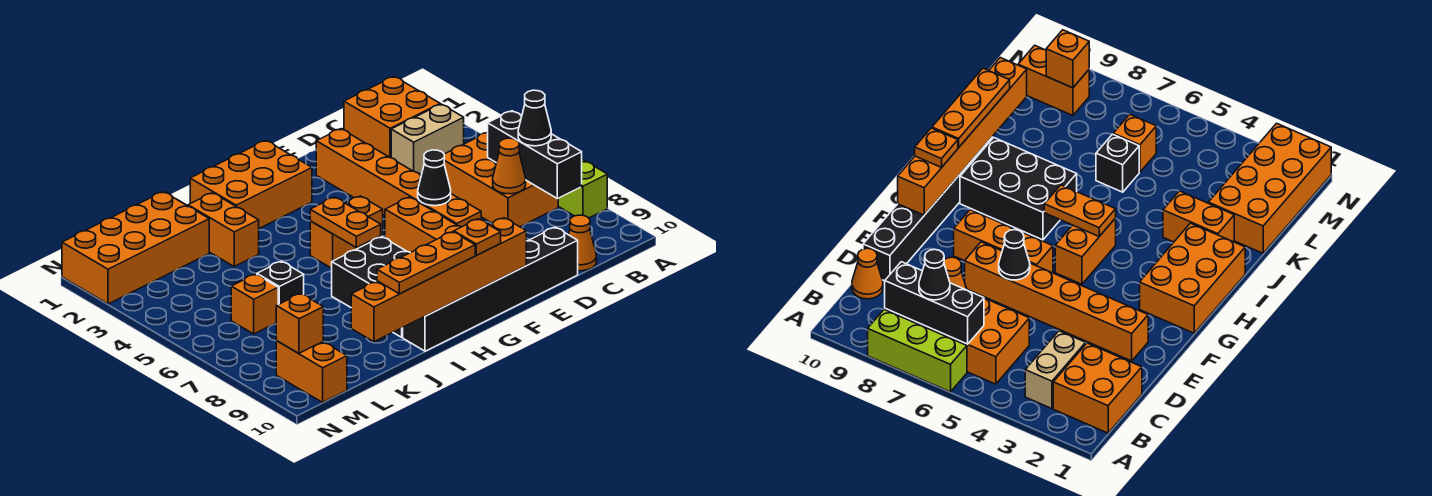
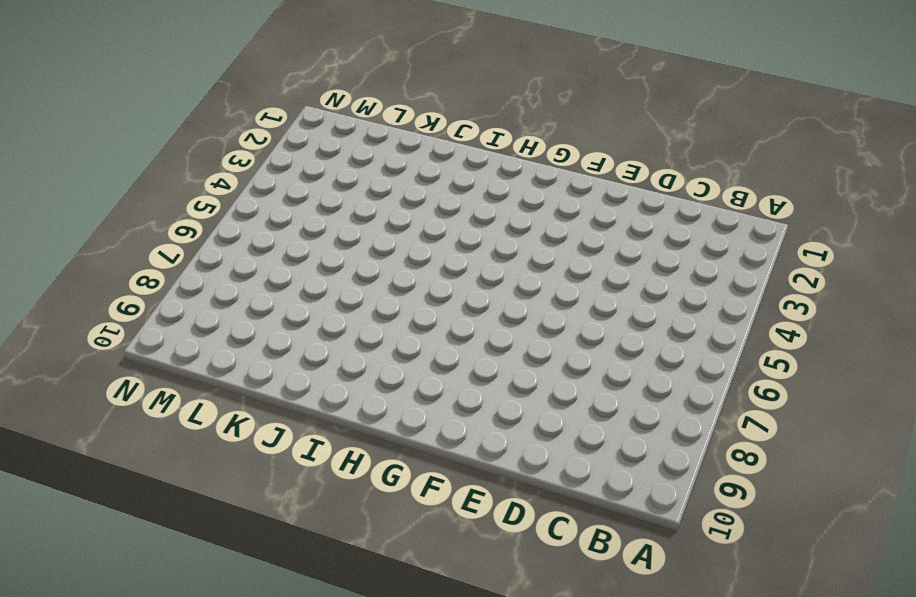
none -> lime 1x3 brick [558,159,607,218]
none -> orange 2x2 brick [344,76,440,158]
none -> tan 1x2 brick [391,104,464,174]

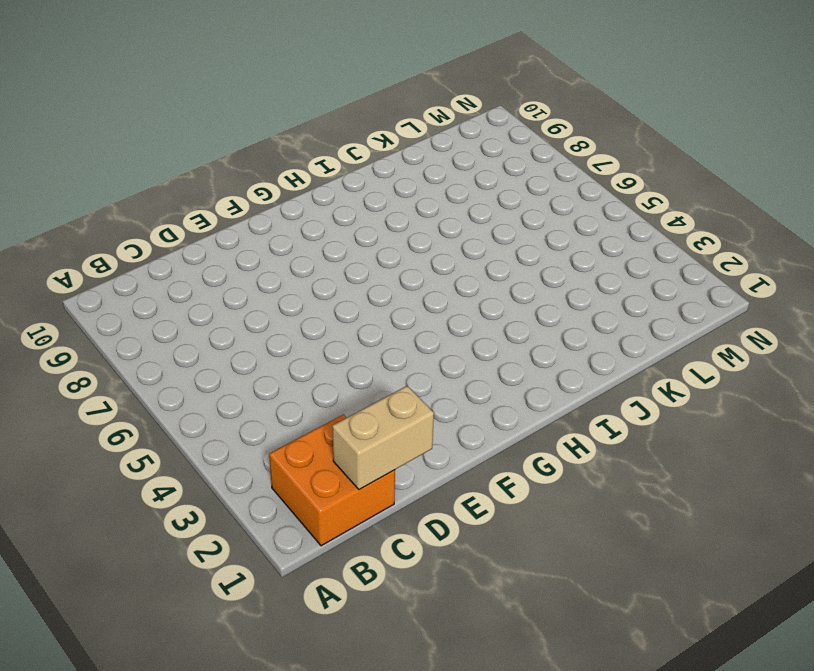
tan 1x2 brick [332,386,434,490] -> tan 1x2 brick moved to [391,104,464,174]
none -> lime 1x3 brick [558,159,607,218]
none -> orange 2x3 brick [444,132,558,227]
none -> orange 1x1 cone [569,215,596,271]

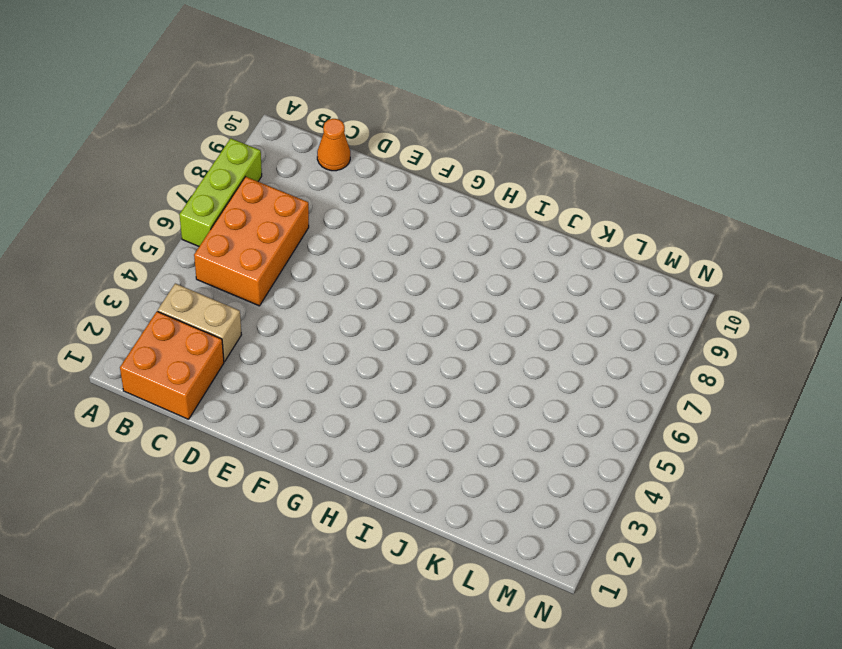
none -> black 1x6 brick [403,227,578,351]
none -> orange 1x6 brick [316,129,481,227]
none -> orange 1x3 brick [385,197,461,253]

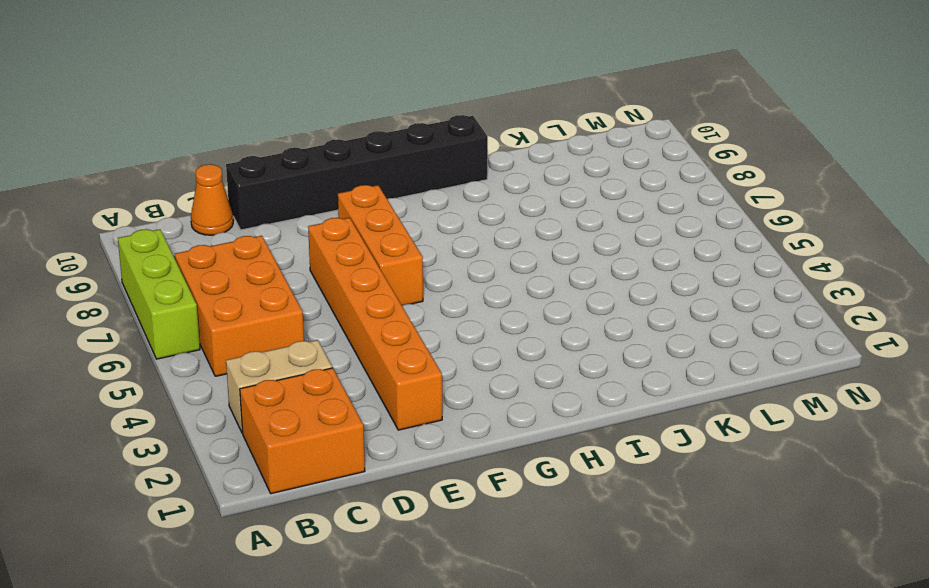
none -> orange 2x3 brick [190,140,312,228]
none -> orange 1x2 brick [310,196,383,268]
none -> black 2x3 brick [332,237,410,337]

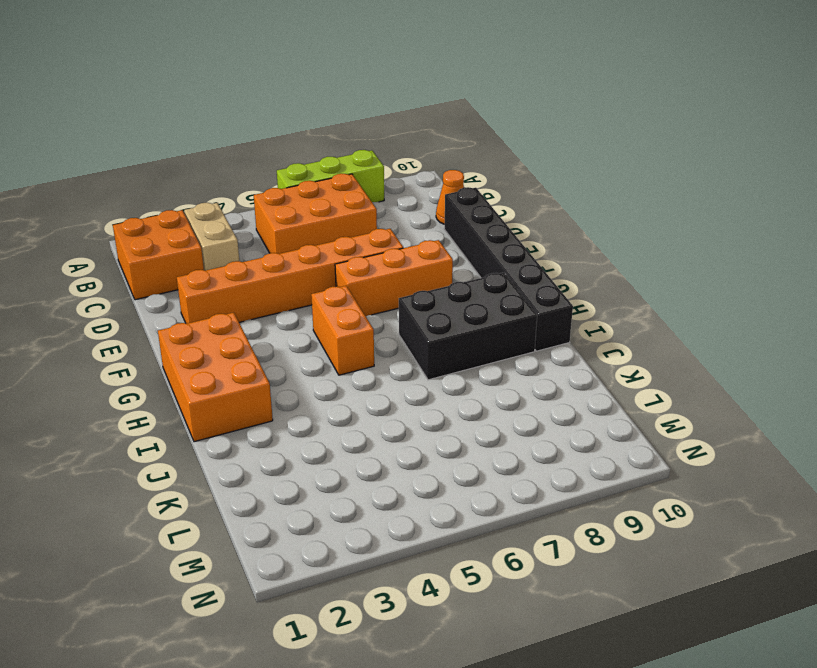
none -> orange 1x2 brick [188,193,259,266]
none -> orange 2x4 brick [62,192,209,304]
none -> black 1x1 brick [257,261,304,304]

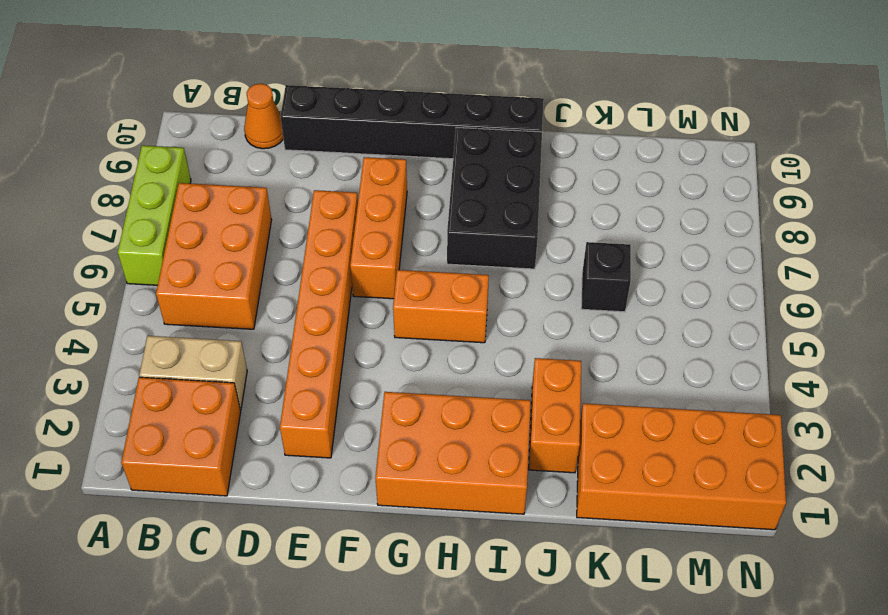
none -> orange 1x1 brick [231,274,278,334]
none -> orange 1x2 brick [276,341,347,402]
none -> black 1x3 brick [488,111,582,199]

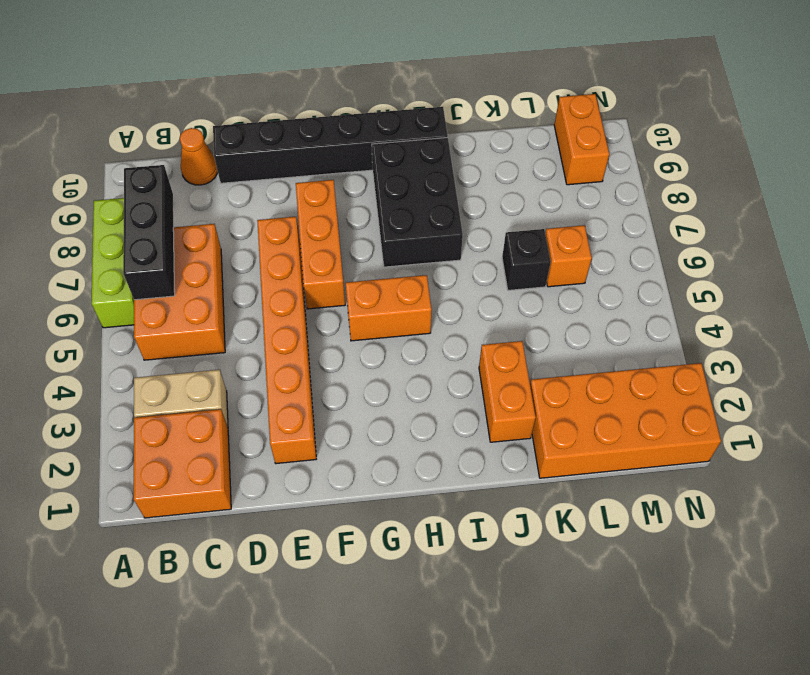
none -> orange 2x3 brick [190,140,312,228]
none -> orange 1x1 cone [493,138,526,194]
none -> black 1x1 cone [418,150,451,206]

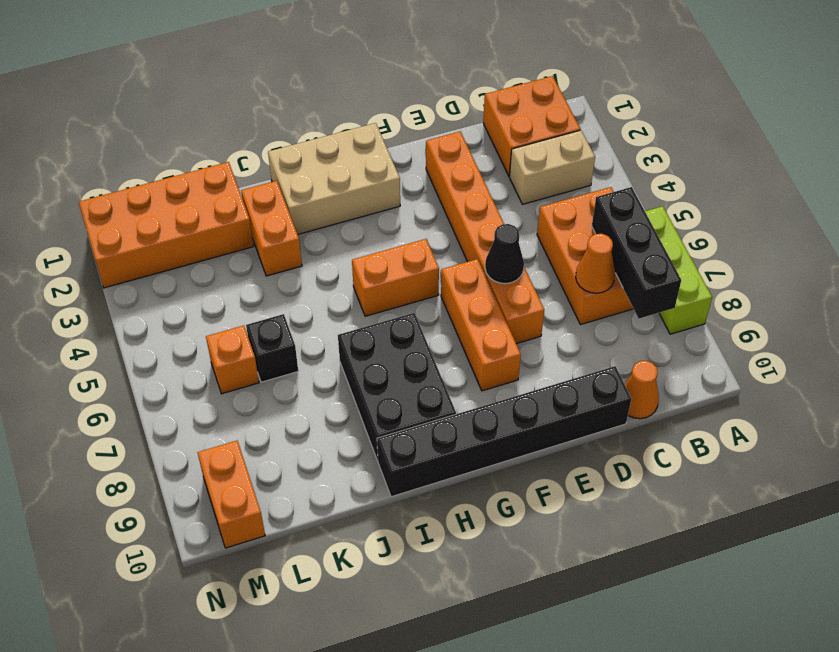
tan 2x3 brick [268,123,400,235] -> orange 2x3 brick [190,140,312,228]
none -> orange 1x6 brick [351,218,526,342]
none -> orange 1x2 plate [310,197,381,248]
none -> orange 1x1 brick [276,294,323,353]

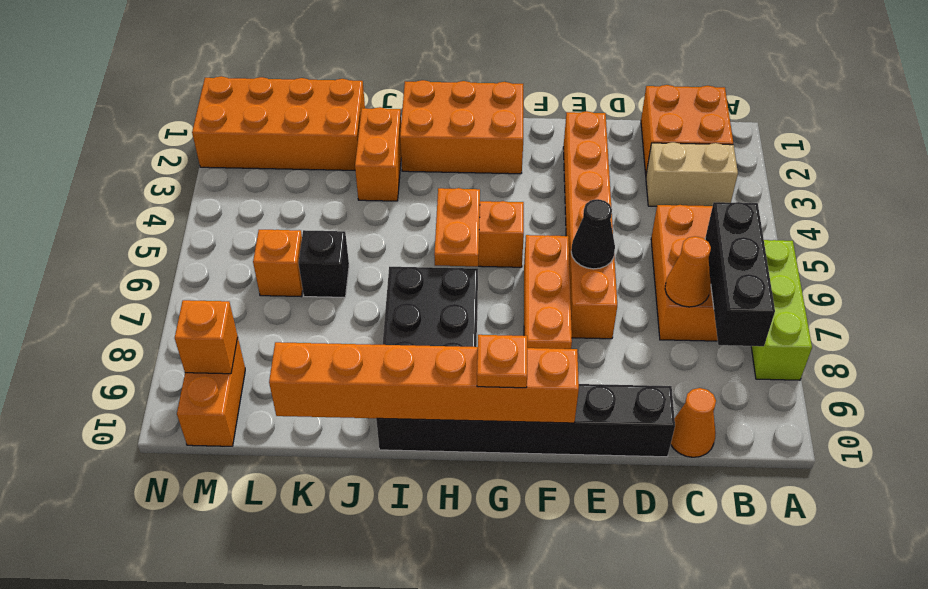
none -> black 1x1 cone [518,90,551,146]
none -> orange 1x3 plate [377,232,475,294]

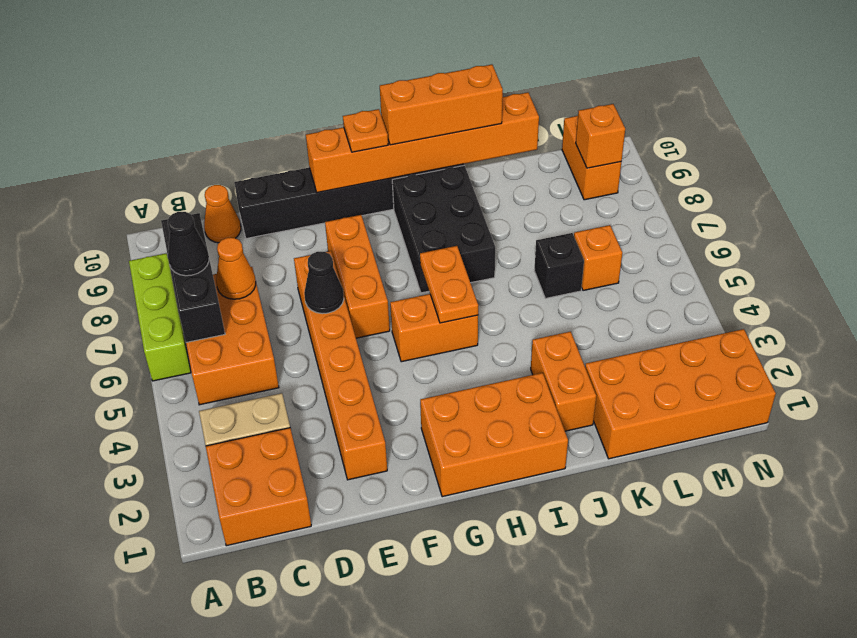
orange 1x3 brick [380,65,503,145] -> orange 1x3 plate [377,232,475,294]

